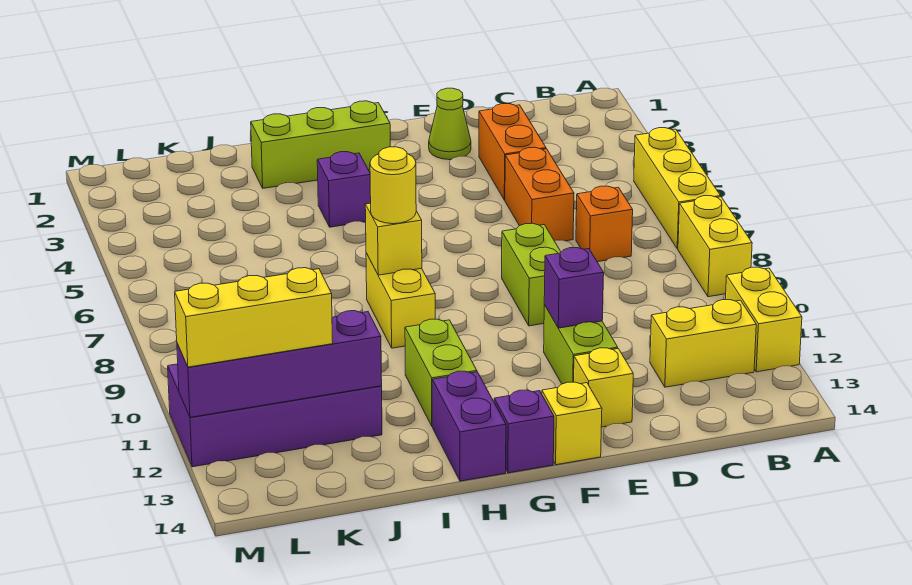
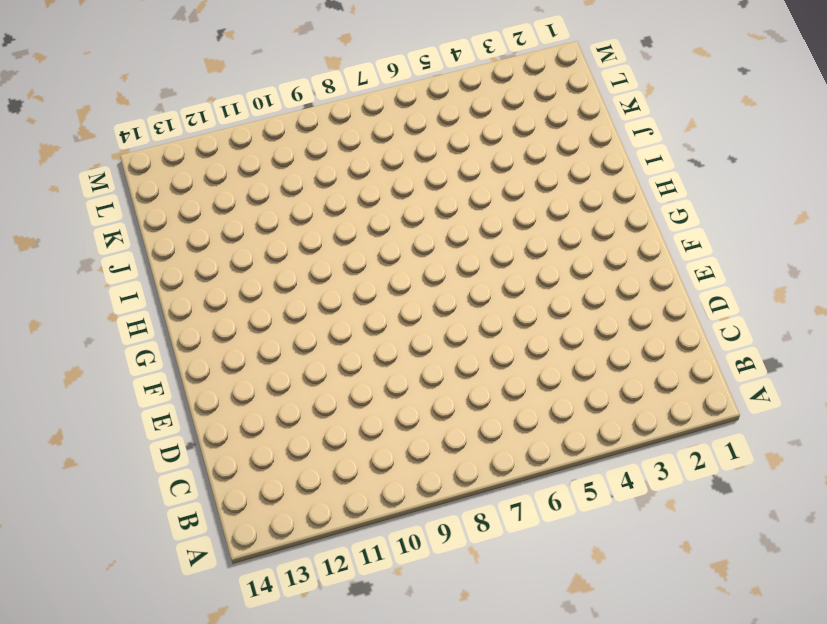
none -> yellow 1x3 brick [634,128,720,249]
none -> yellow 1x2 brick [678,196,752,297]
none -> yellow 1x2 brick [726,267,802,372]

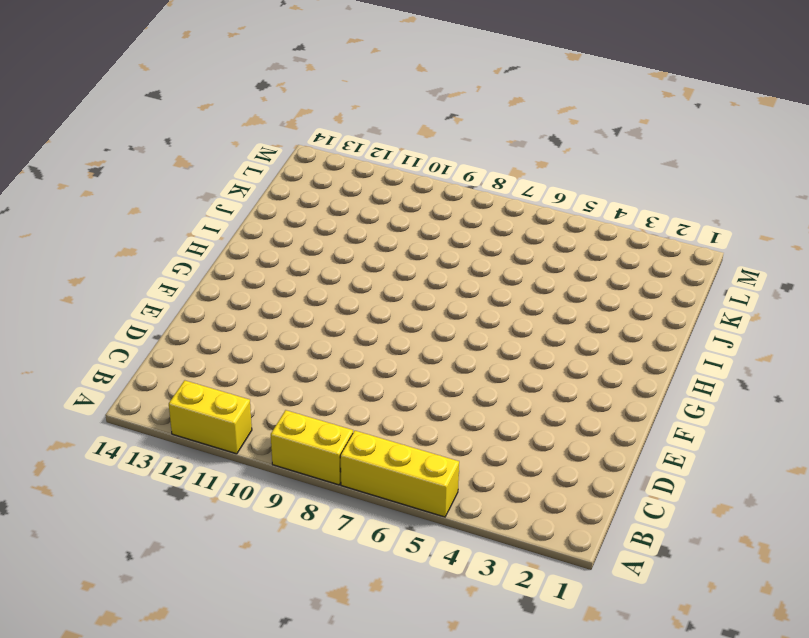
none -> yellow 1x2 brick [650,300,756,387]
none -> orange 1x1 brick [576,186,633,262]
none -> orange 1x2 brick [479,104,546,200]

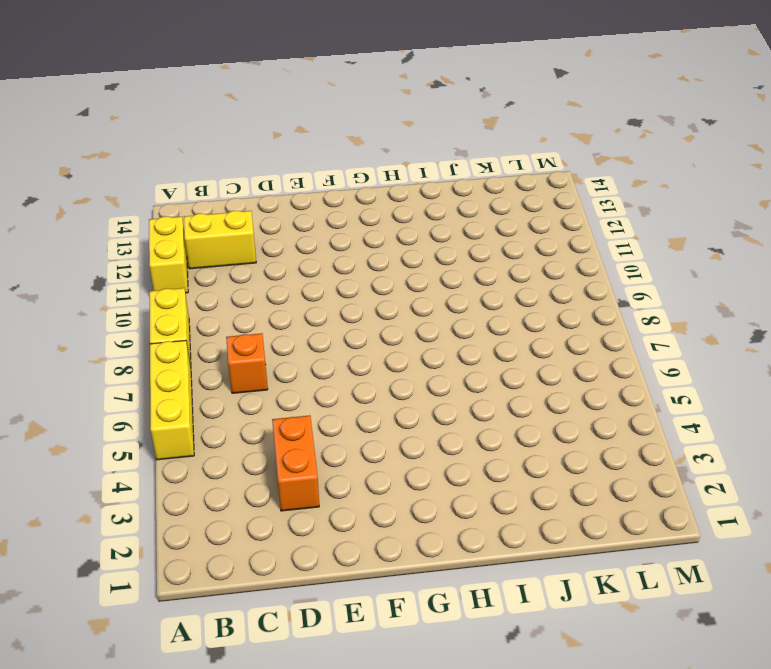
none -> orange 1x2 brick [505,147,574,241]
none -> lime 1x1 cone [429,88,471,160]
none -> lime 1x2 brick [502,223,561,326]

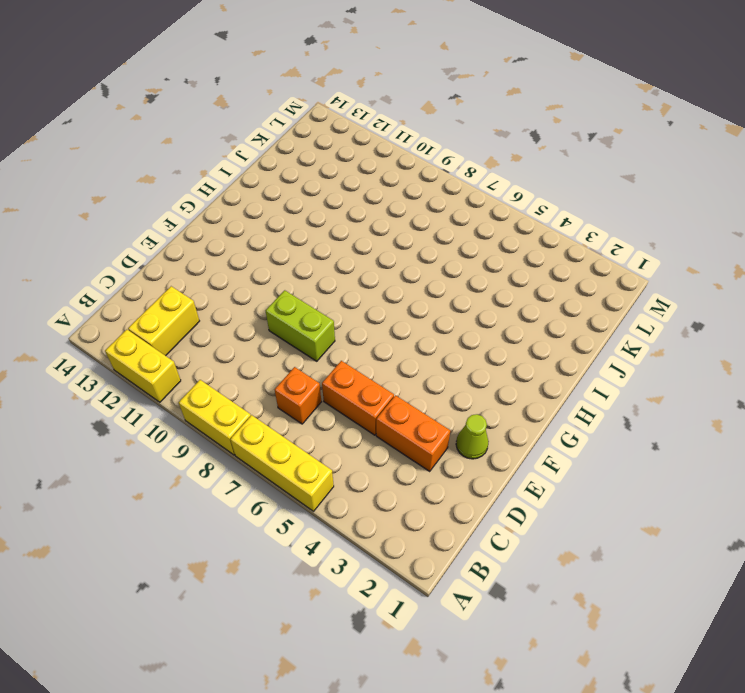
none -> lime 1x2 brick [544,305,618,384]
none -> yellow 1x1 brick [574,348,633,427]
none -> yellow 1x1 brick [542,382,602,465]

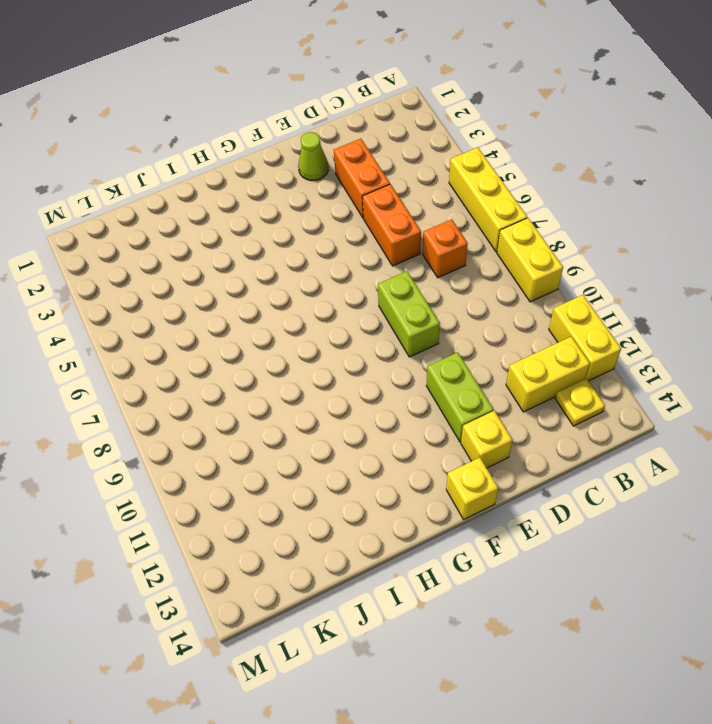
yellow 1x1 plate [555,378,605,426] -> none
none -> lime 1x3 brick [251,101,390,188]
none -> purple 1x1 brick [494,390,554,473]
none -> purple 1x1 brick [317,152,371,227]

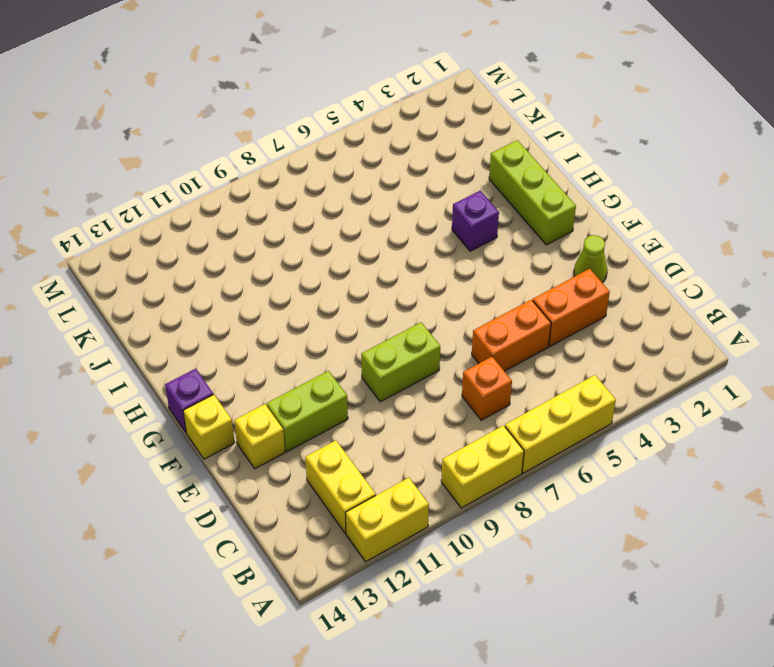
none -> yellow 1x2 brick [366,253,435,348]
none -> lime 1x2 brick [405,319,477,426]
none -> purple 1x2 brick [432,371,506,481]

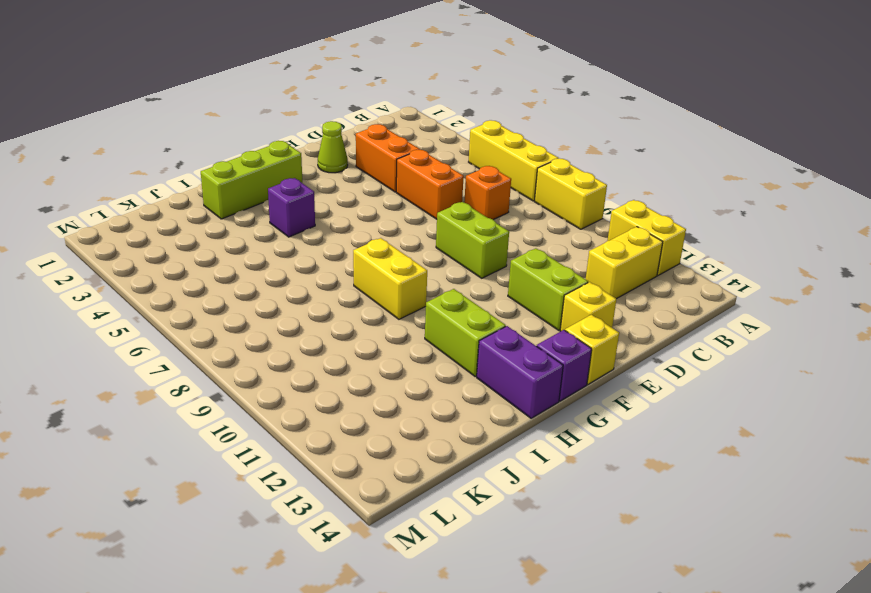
none -> purple 2x4 brick [168,364,382,467]
none -> purple 1x1 brick [544,248,604,328]
none -> yellow 1x1 brick [365,203,422,275]

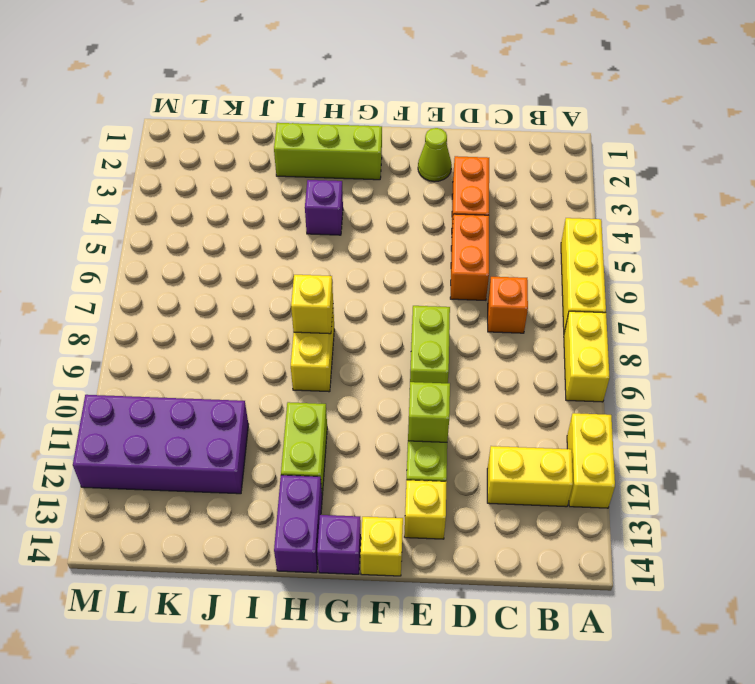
lime 1x1 brick [408,382,450,442] -> purple 1x1 brick [544,248,604,328]
none -> purple 1x4 brick [177,311,382,417]
none -> yellow 1x1 round brick [370,147,416,224]
none -> yellow 1x3 brick [175,268,333,367]

